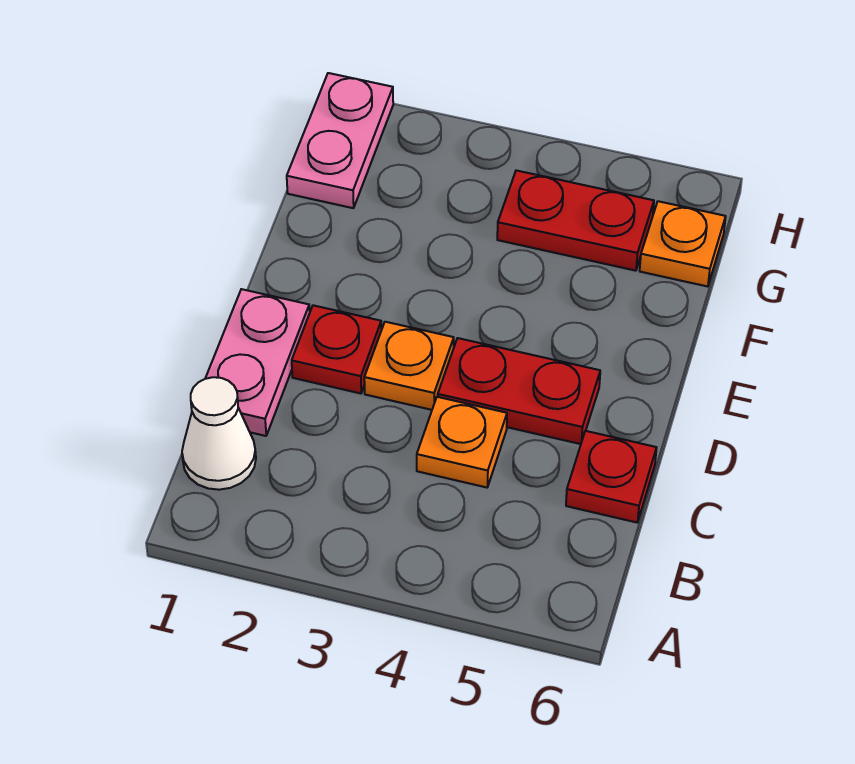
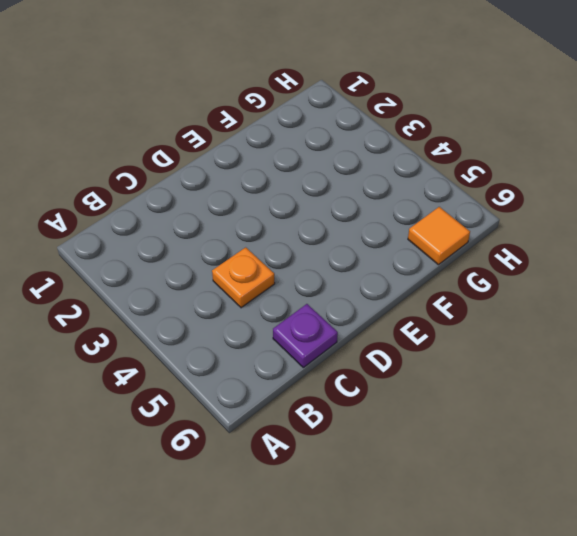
purple 1x1 plate [273,304,338,368] -> red 1x1 plate [566,431,657,522]
orange 1x1 tile [408,207,470,265] -> orange 1x1 plate [640,201,726,287]
none -> white 1x1 cone [182,377,256,490]
none -> pink 1x2 plate [205,289,310,436]

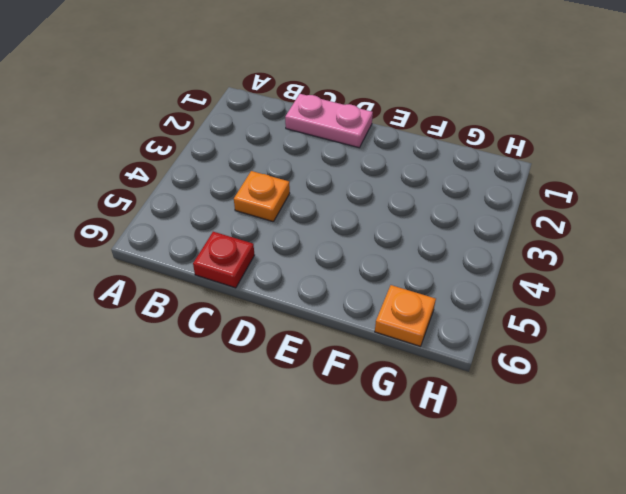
none -> white 1x1 cone [182,377,256,490]
none -> red 1x1 plate [292,305,381,393]

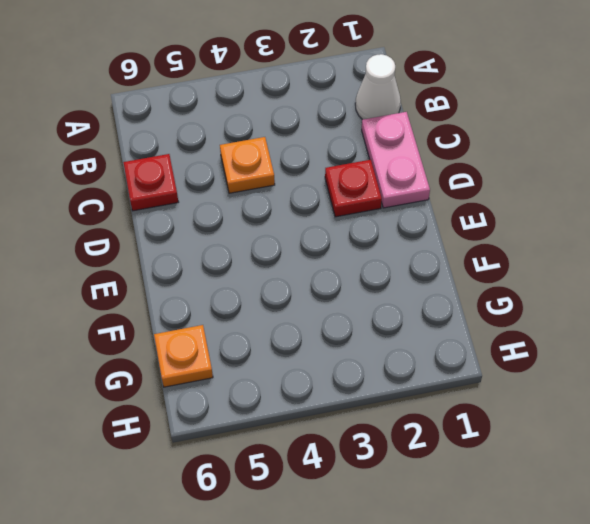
none -> orange 1x1 plate [364,322,454,410]
none -> red 1x2 plate [438,338,600,444]

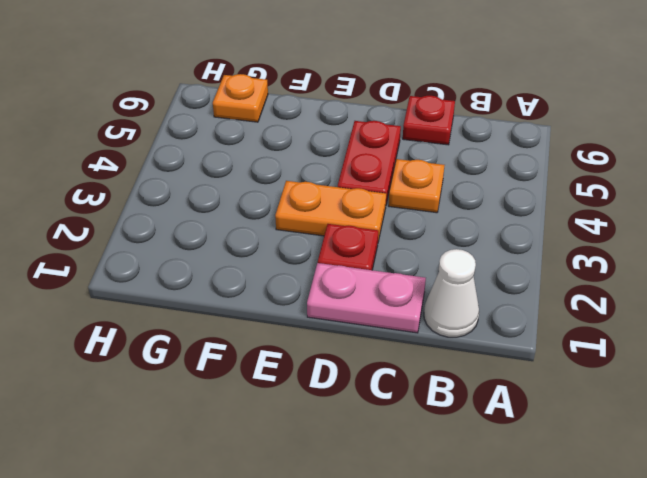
orange 1x2 plate [275,181,386,241] -> orange 1x1 plate [364,322,454,410]
none -> pink 1x2 plate [287,73,393,208]
none -> red 1x2 plate [497,170,654,271]

